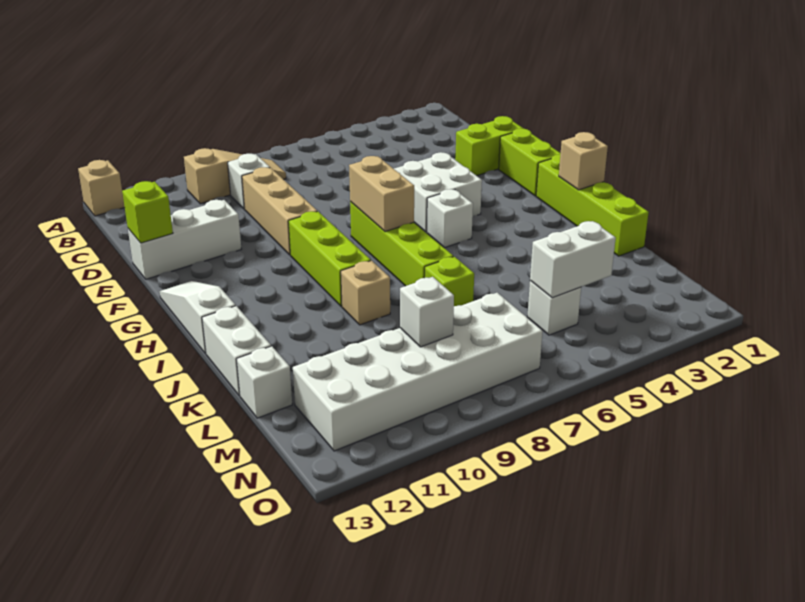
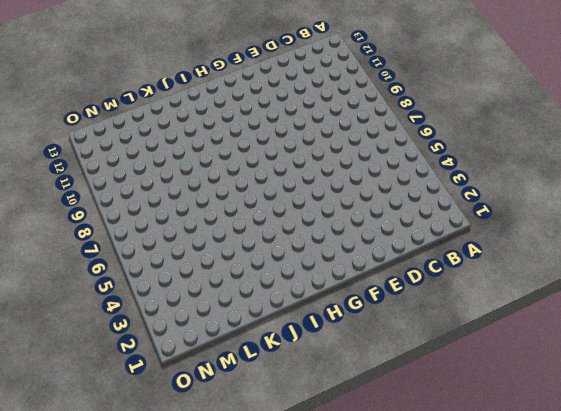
none -> tan 1x1 brick [78,160,125,216]
none -> tan 1x3 slope [184,148,286,204]
none -> white 1x1 brick [228,154,270,209]

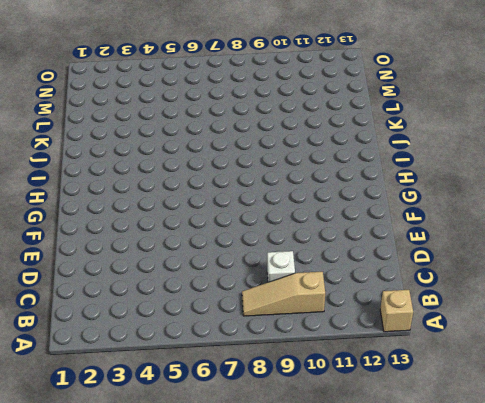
none -> tan 1x3 brick [242,167,317,255]
none -> lime 1x2 brick [455,116,524,176]
none -> white 1x3 brick [128,200,241,279]

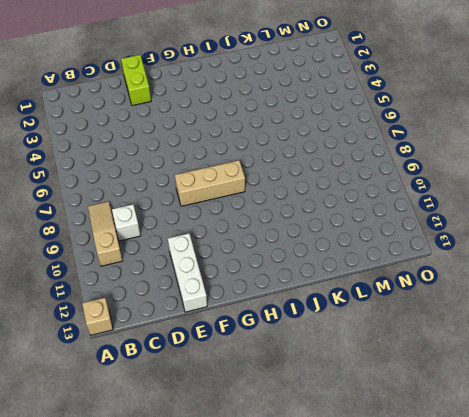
tan 1x3 brick [175,160,245,206] -> tan 1x3 brick moved to [242,167,317,255]
none -> lime 1x2 brick [499,128,561,196]
none -> white 2x2 brick [394,152,482,232]
none -> lime 1x4 brick [350,202,453,286]

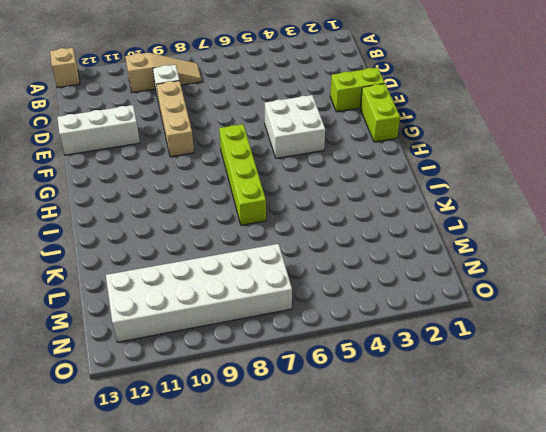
none -> lime 1x3 brick [288,211,371,306]
none -> white 1x3 slope [160,281,236,354]
none -> lime 1x4 brick [536,154,649,256]

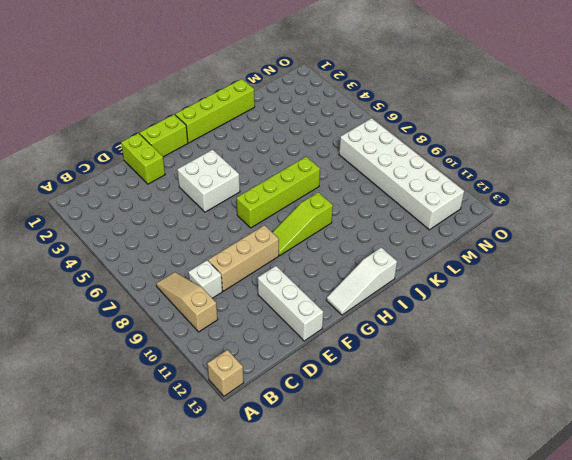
lime 1x3 slope [272,192,333,255] -> lime 1x3 brick [288,211,371,306]
none -> white 1x1 brick [427,189,473,247]
none -> tan 1x1 brick [341,261,390,325]
none -> white 1x2 brick [202,306,271,396]

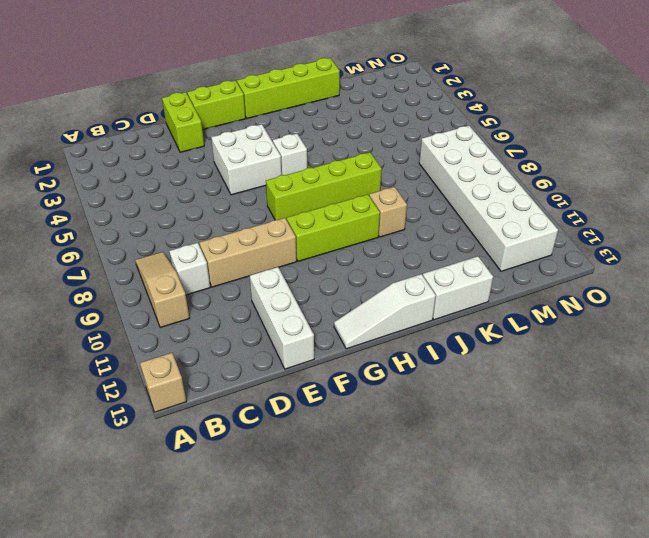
none -> lime 1x1 brick [424,257,474,306]
none -> white 1x1 brick [236,346,292,418]
none -> white 1x1 brick [527,281,581,335]

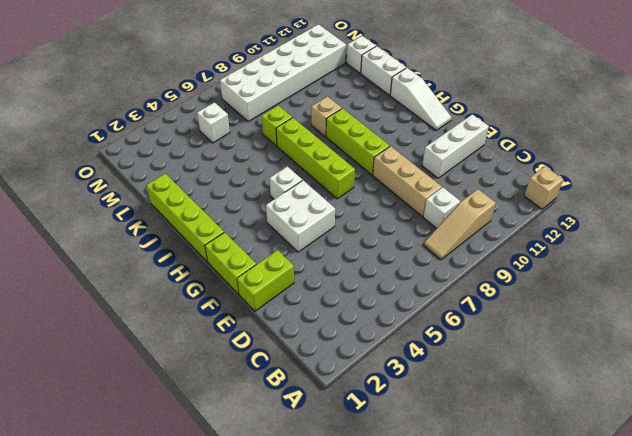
none -> lime 1x1 brick [122,181,173,243]
none -> tan 1x2 brick [349,156,414,232]
none -> tan 1x1 brick [559,132,608,190]

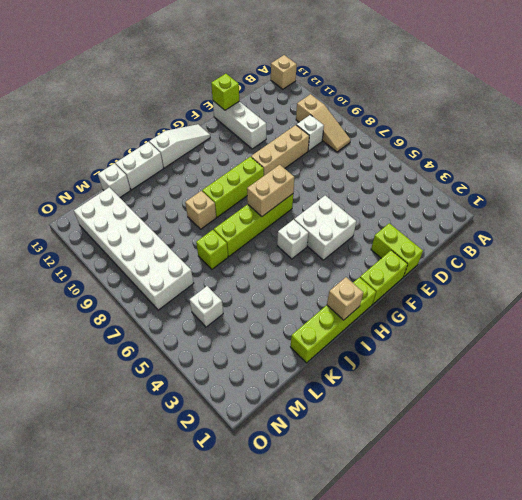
none -> white 1x2 brick [530,221,616,298]
none -> white 1x1 brick [400,277,454,347]

